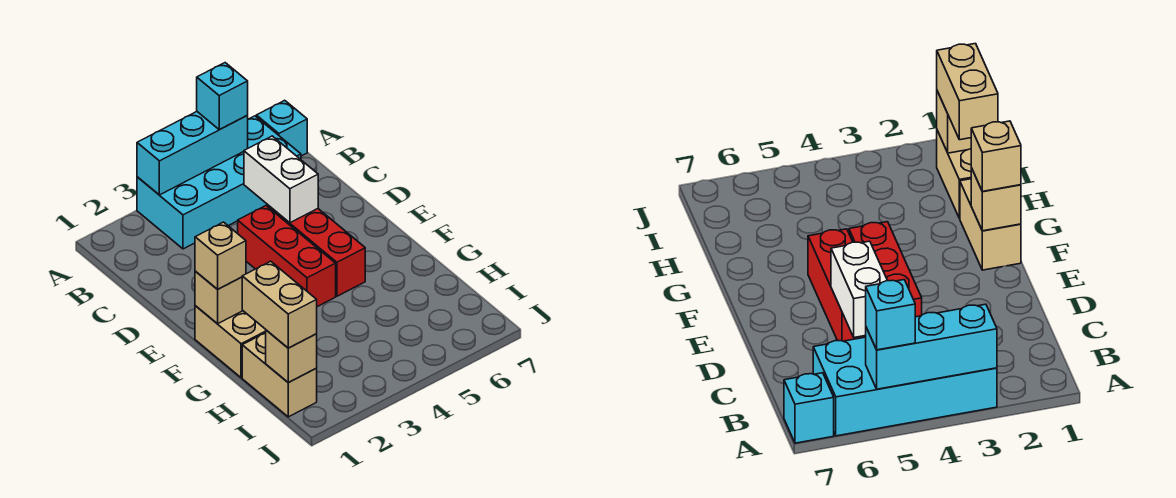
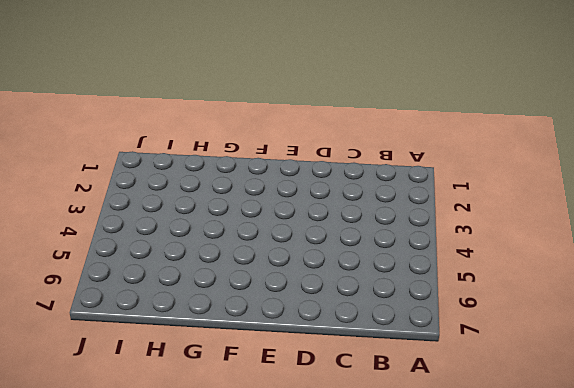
none -> cyan 2x4 brick [137,116,301,249]
none -> cyan 1x1 brick [256,100,307,156]
none -> red 1x3 brick [238,206,336,307]

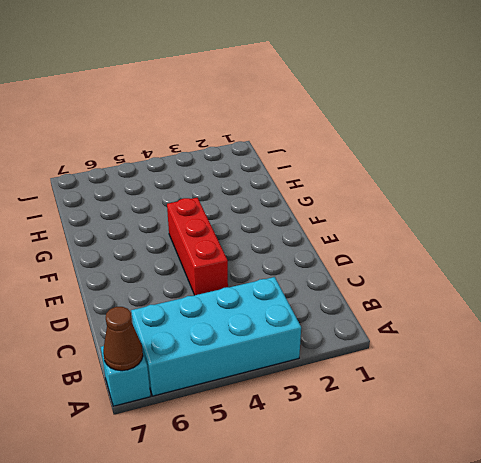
brown 1x1 cone [103,307,143,371] -> none
none -> red 1x3 brick [267,205,365,296]
none -> tan 1x2 brick [195,306,266,378]
none -> tan 1x2 brick [242,333,317,417]

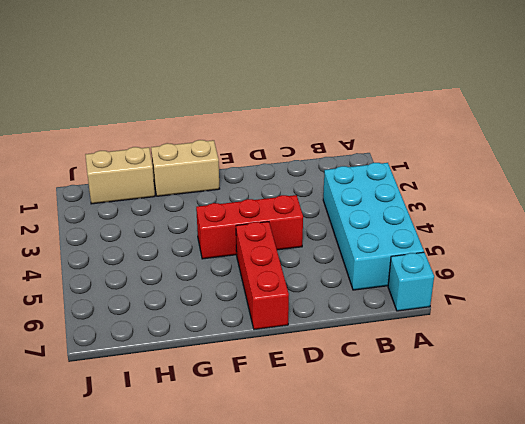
red 1x3 brick [236,222,289,330] -> red 1x3 brick turned to [267,205,365,296]
none -> cyan 1x3 brick [137,112,248,195]
none -> white 1x2 brick [244,136,318,223]
none -> tan 1x1 brick [195,271,243,324]

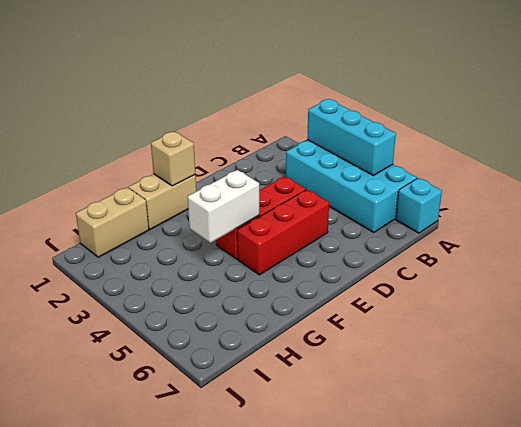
white 1x2 brick [188,170,259,243] -> white 1x2 brick moved to [244,136,318,223]
none -> tan 1x1 brick [266,330,317,383]
none -> cyan 1x1 brick [197,63,248,130]
none -> tan 1x1 brick [195,222,246,289]

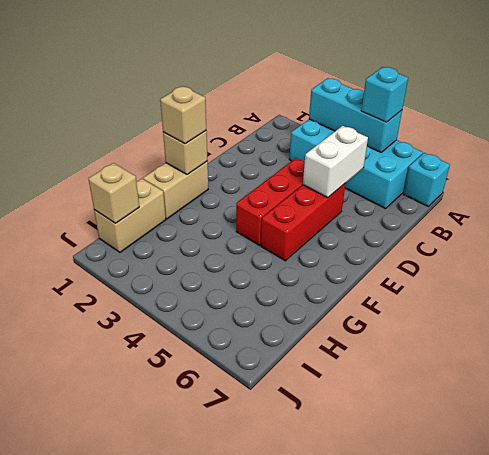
none -> tan 1x2 brick [242,261,317,348]

